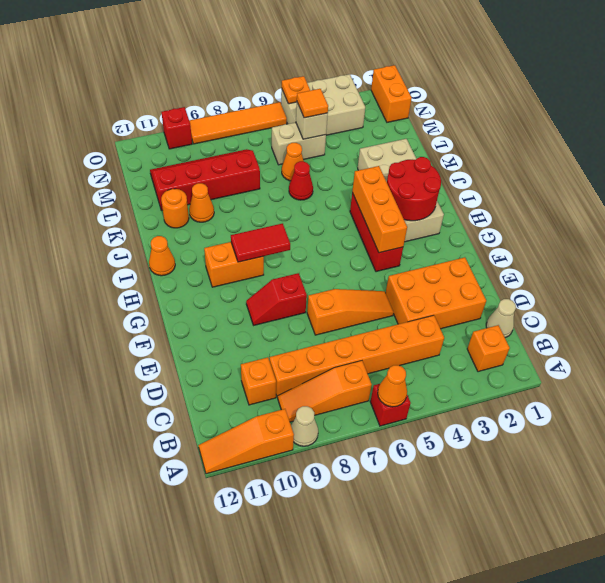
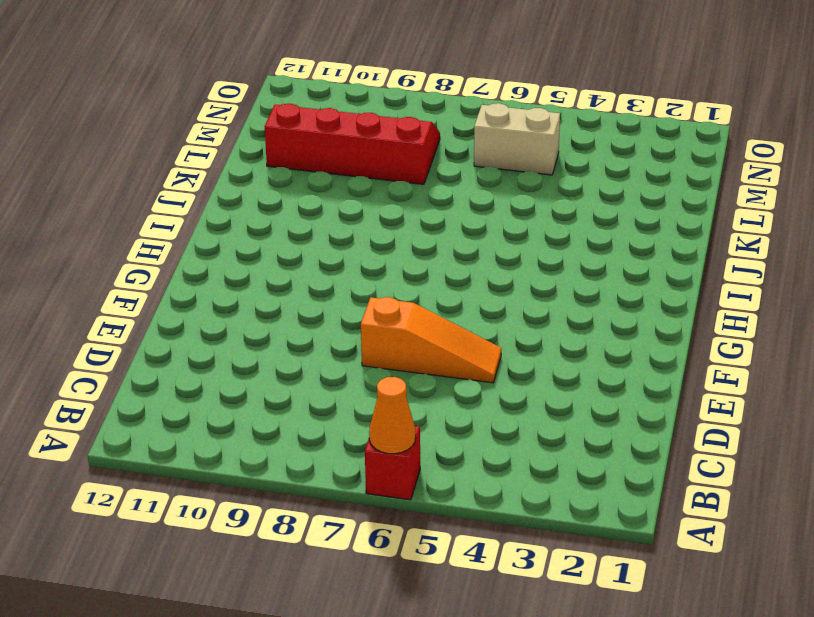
none -> tan 1x1 cone [291,406,318,446]
none -> orange 1x3 slope [198,409,294,474]
none -> orange 1x1 brick [467,325,510,372]
none -> orange 1x3 slope [277,361,372,422]

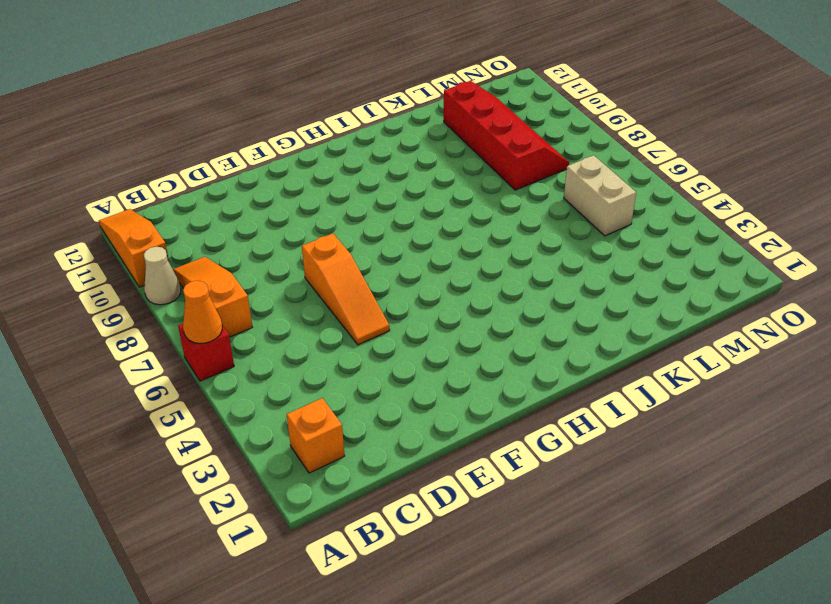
none -> tan 1x1 cone [486,299,516,338]
none -> orange 1x6 brick [270,315,444,397]
none -> orange 1x1 brick [241,357,276,405]
none -> orange 2x3 brick [386,257,486,329]

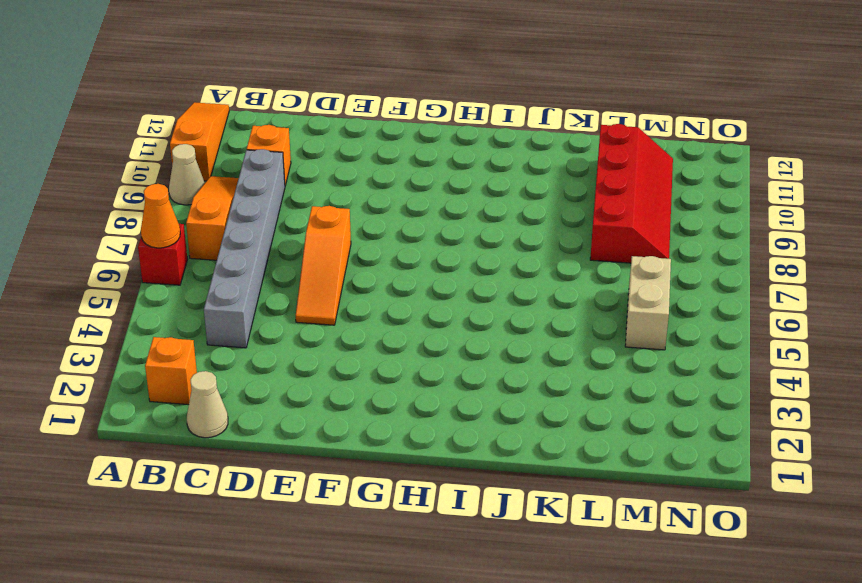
grey 1x6 brick [204,149,285,348] -> orange 1x6 brick [270,315,444,397]
none -> orange 2x3 brick [386,257,486,329]
none -> red 1x2 slope [246,273,307,325]
none -> red 1x3 brick [350,193,403,272]
none -> tan 2x4 brick [358,139,444,242]

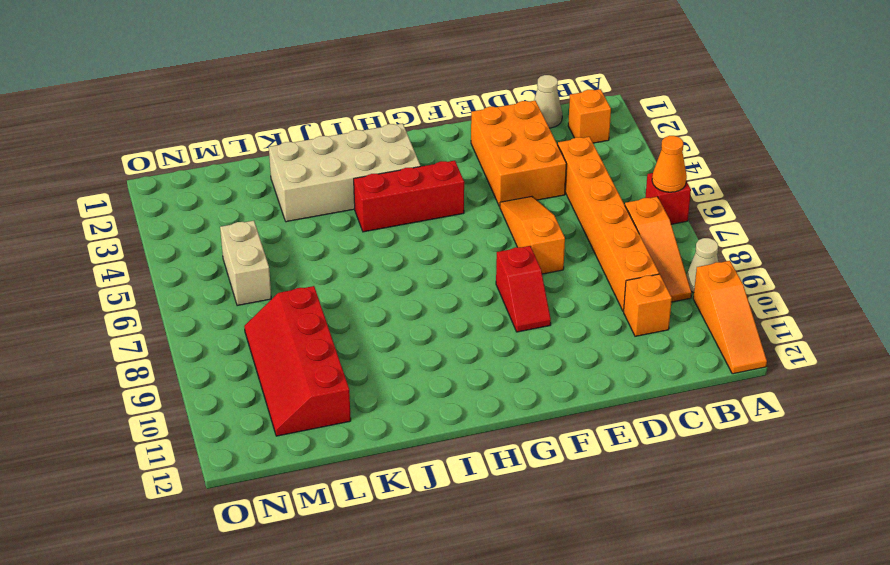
none -> orange 1x2 brick [204,242,264,287]
none -> orange 1x1 cone [149,236,175,276]
none -> red 1x1 cone [289,161,313,200]
none -> orange 1x1 cone [189,183,214,222]

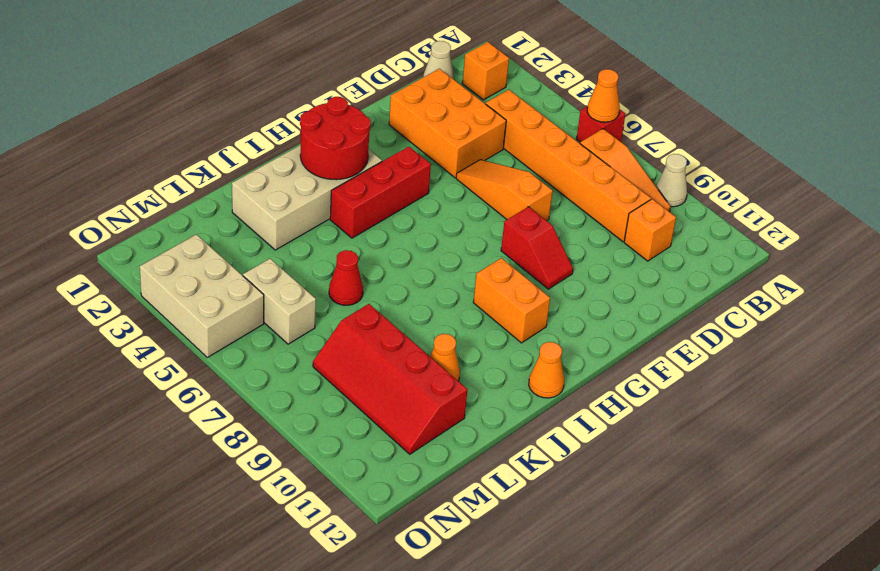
none -> orange 1x3 slope [198,409,294,474]
none -> orange 1x1 round brick [161,189,189,228]
none -> orange 1x1 cone [282,143,304,181]
none -> orange 1x2 brick [371,65,412,122]

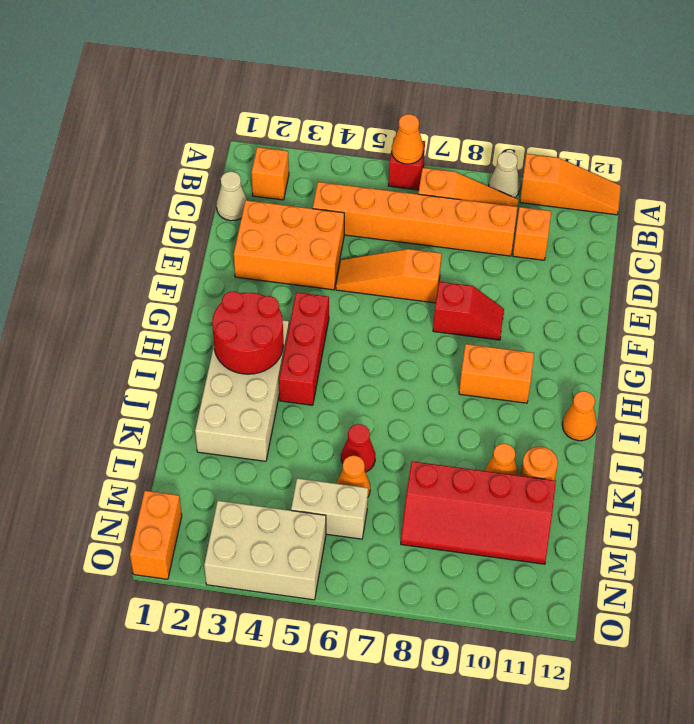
none -> orange 1x4 tile [189,102,287,144]
none -> red 1x1 brick [162,107,192,149]
none -> orange 1x3 brick [352,166,407,253]
none -> red 1x2 tile [231,223,290,262]

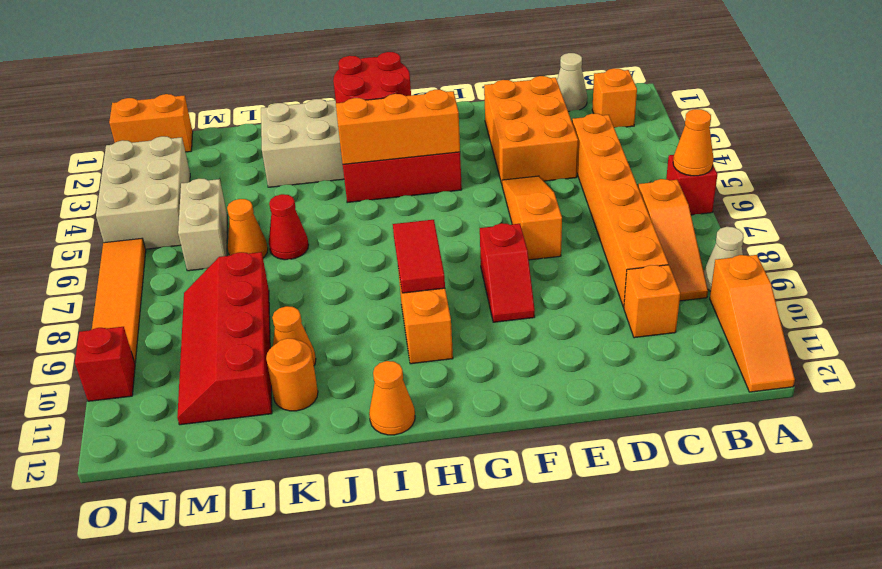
none -> tan 1x1 brick [296,103,328,139]
none -> orange 1x1 plate [282,76,310,104]
none -> orange 1x1 tile [297,89,328,118]

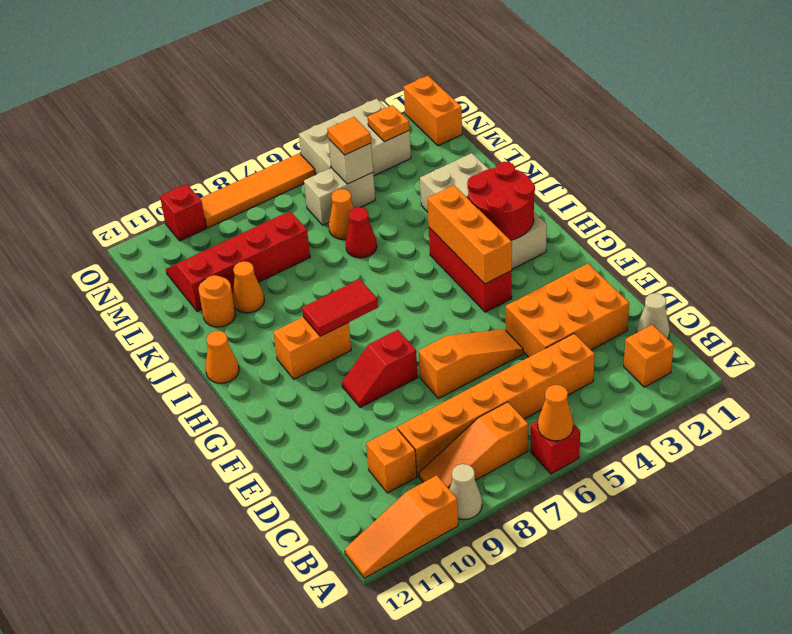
orange 1x1 plate [368,105,409,142] -> orange 1x1 plate moved to [282,76,310,104]

